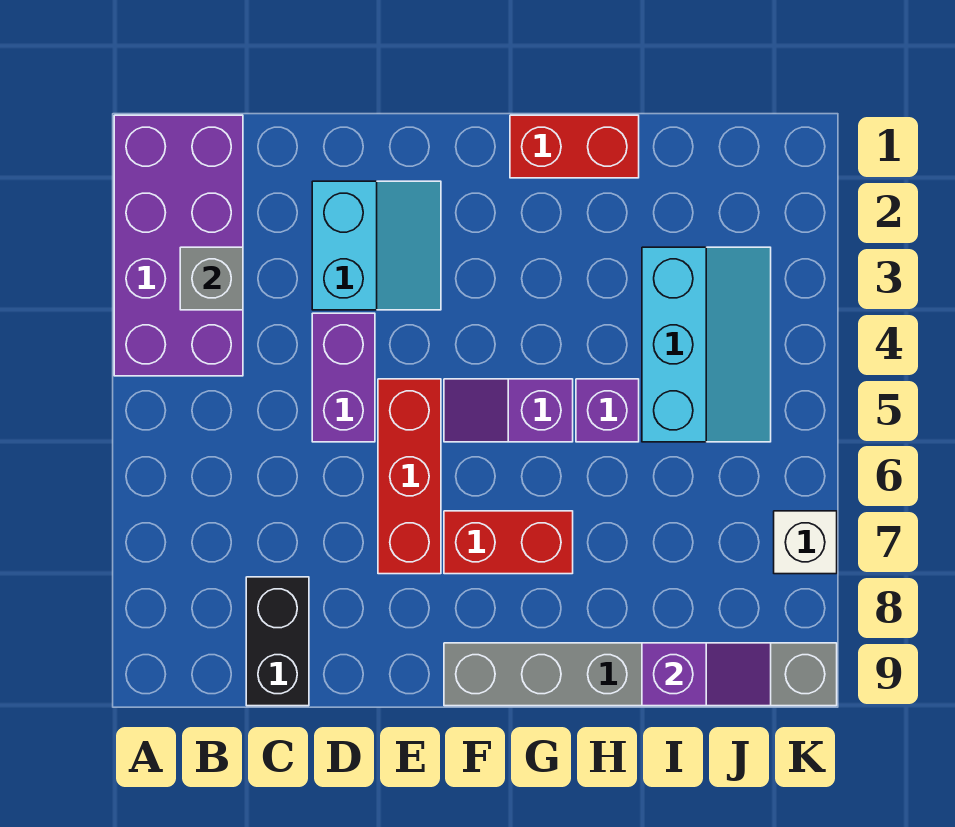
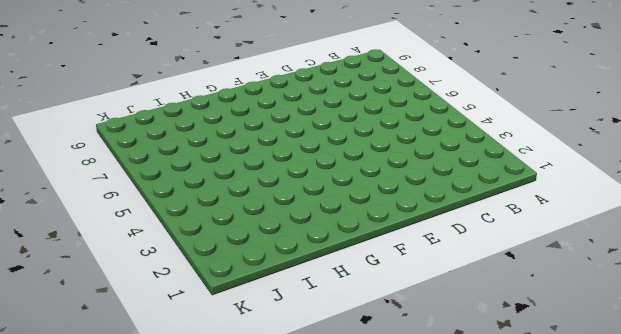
none -> purple 2x4 brick [114,115,243,376]
none -> black 1x2 brick [246,577,309,706]
none -> cyan 2x2 slope [312,181,441,310]

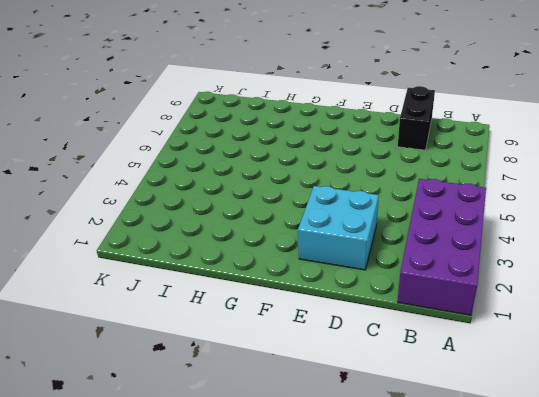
cyan 2x2 brick [298,186,379,270] -> cyan 2x2 slope [312,181,441,310]
none -> purple 1x2 brick [312,313,375,442]
none -> red 1x3 brick [378,379,441,574]
none -> purple 1x2 slope [444,379,573,442]

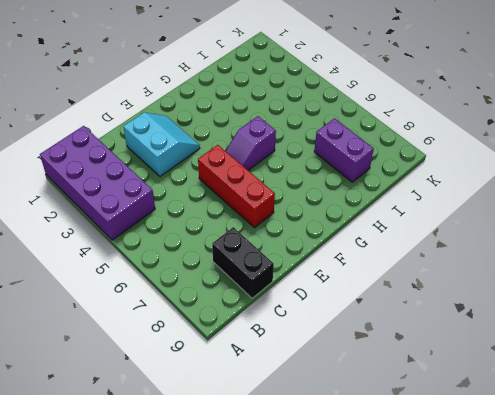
purple 1x2 brick [314,118,374,182] -> purple 1x2 brick moved to [312,313,375,442]
none -> red 1x2 brick [444,511,573,574]
none -> grey 1x6 brick [444,643,837,706]
none -> red 1x2 brick [510,115,639,178]

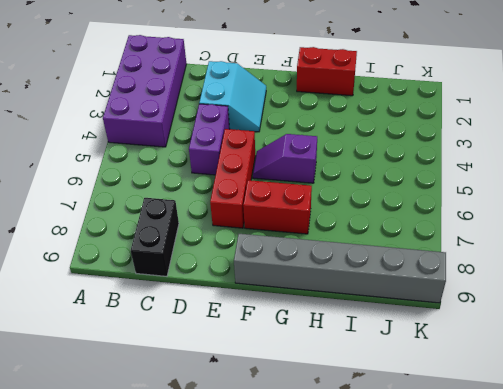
none -> purple 1x1 brick [576,379,639,442]
none -> cyan 2x3 slope [642,247,771,442]
none -> white 1x1 brick [774,511,837,574]

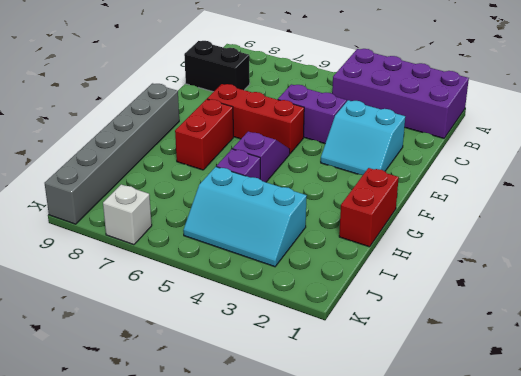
none -> grey 1x1 brick [180,247,243,310]
none -> purple 1x2 slope [642,643,771,706]

